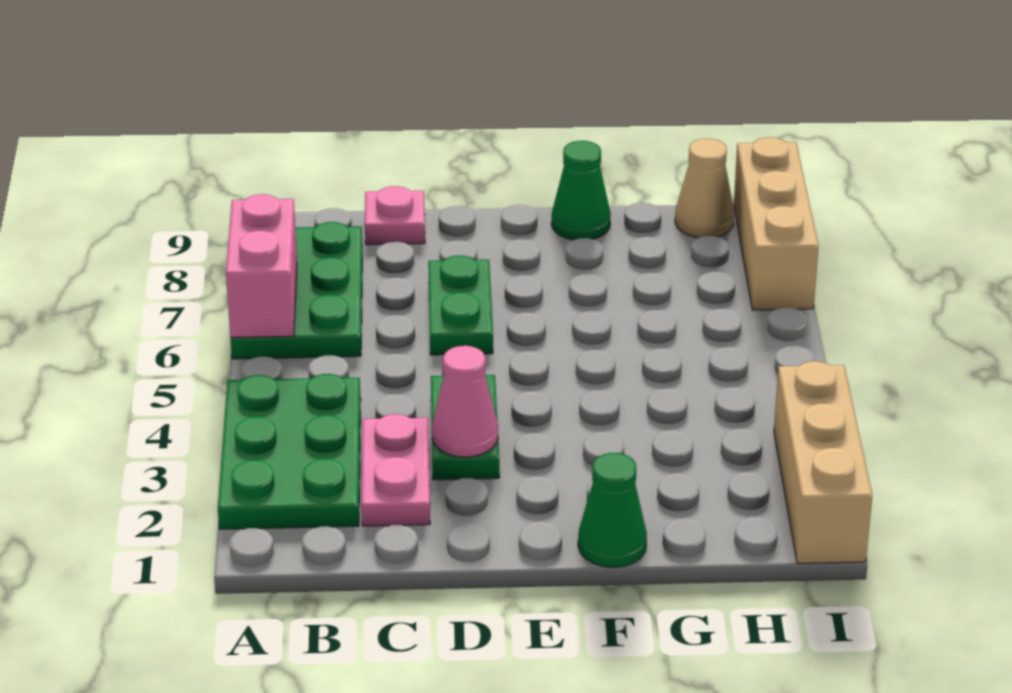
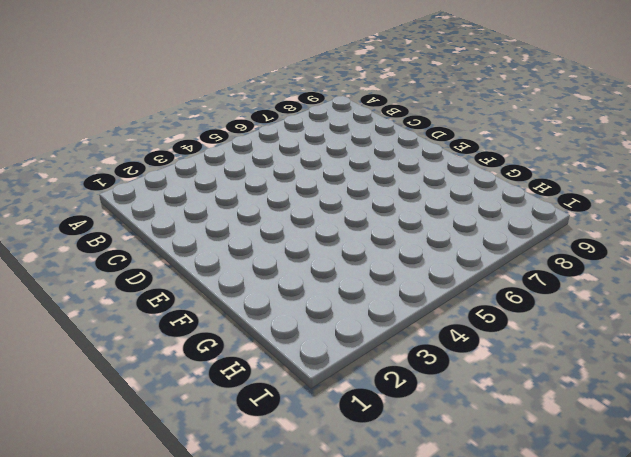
none -> green 2x3 plate [218,374,361,529]
none -> green 2x3 plate [231,222,362,359]
none -> pink 1x2 plate [361,414,430,526]

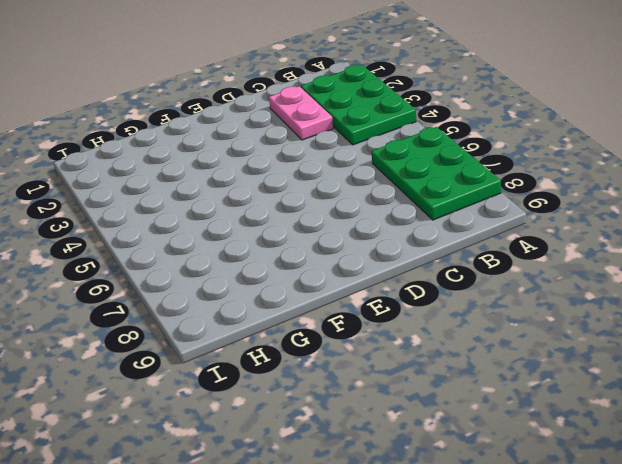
none -> pink 1x1 plate [365,186,425,245]
none -> green 1x2 plate [431,375,499,480]
none -> green 1x2 plate [428,256,493,355]

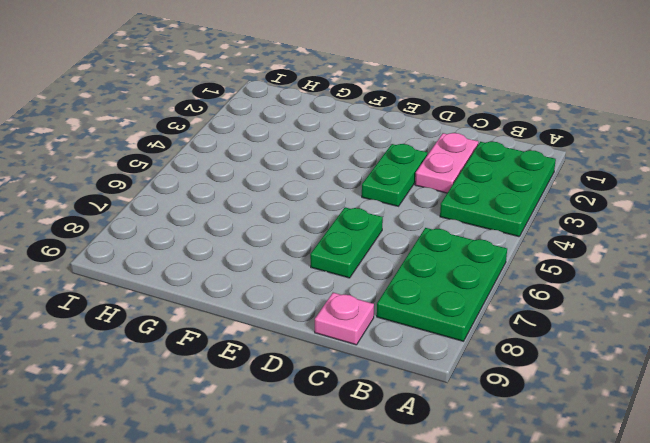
none -> green 1x1 cone [578,453,647,567]
none -> green 1x1 cone [551,141,611,240]
none -> tan 1x1 cone [675,139,734,238]

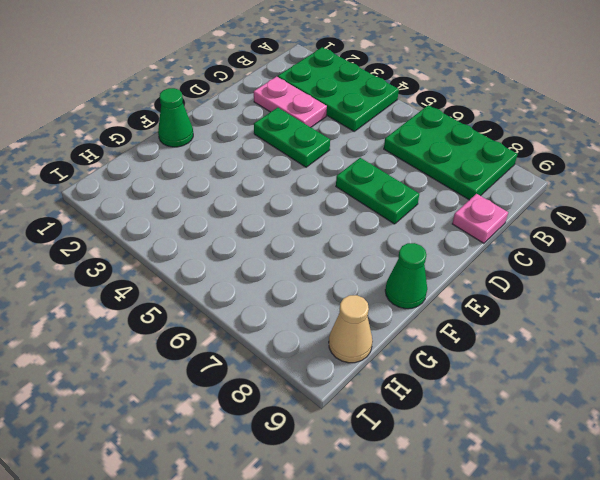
none -> tan 1x3 brick [774,361,872,563]
none -> tan 1x3 brick [734,137,819,310]
none -> pink 1x2 brick [226,194,297,338]

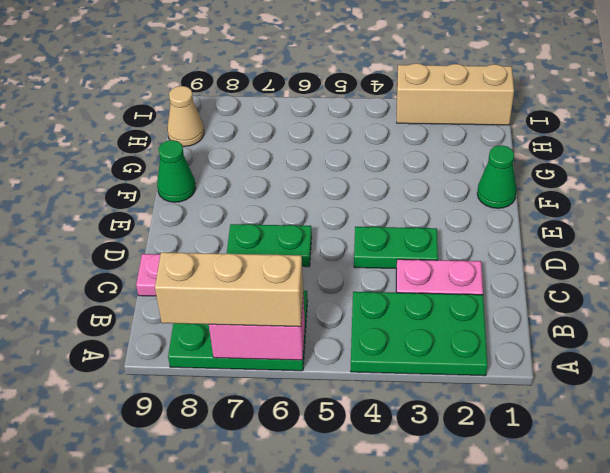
tan 1x3 brick [155,252,303,327] -> tan 1x3 brick moved to [734,137,819,310]
none -> pink 1x1 cone [432,346,498,457]

